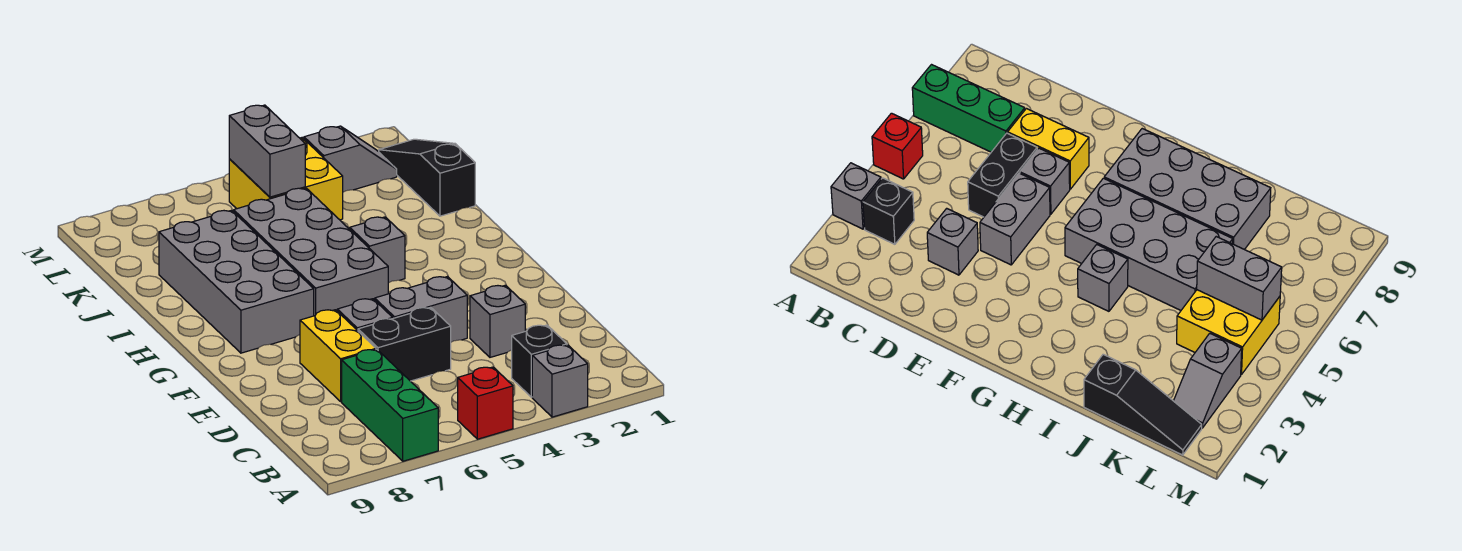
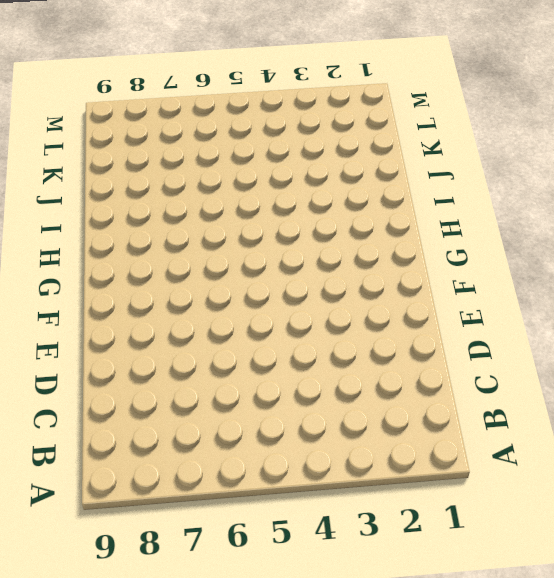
none -> grey 1x1 brick [532,345,588,417]
none -> red 1x1 brick [458,367,513,439]
none -> green 1x3 brick [342,349,438,461]

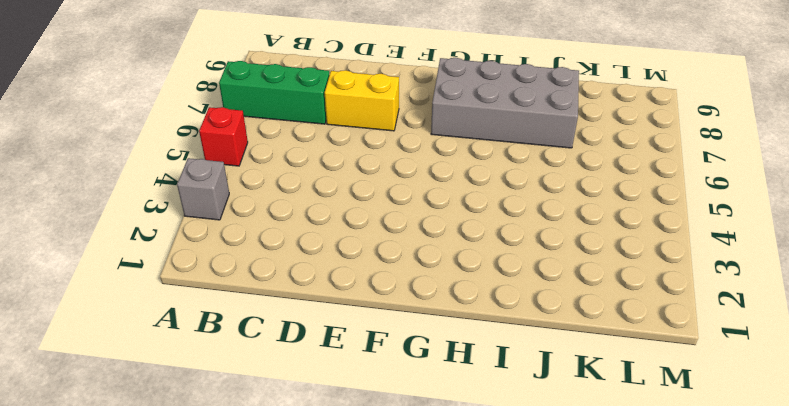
none -> black 1x1 brick [512,325,567,397]
none -> grey 1x1 brick [470,285,525,357]
none -> black 1x2 brick [358,307,451,381]

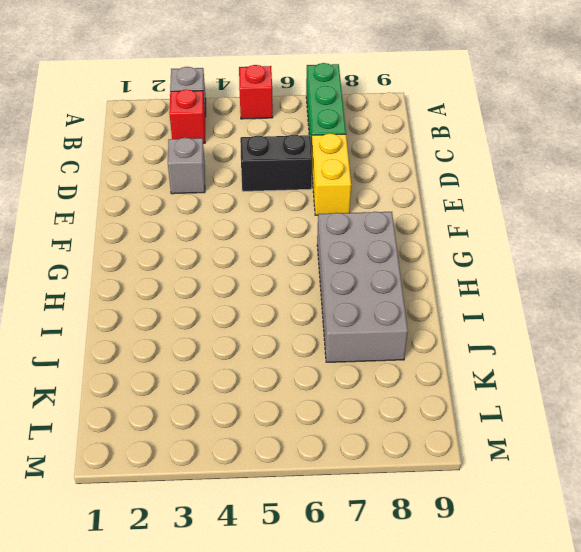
red 1x1 brick [169,89,205,143] -> black 1x1 brick [512,325,567,397]
none -> grey 1x2 brick [375,277,467,342]
none -> grey 1x1 brick [337,299,393,331]
none -> grey 2x4 brick [234,188,388,316]

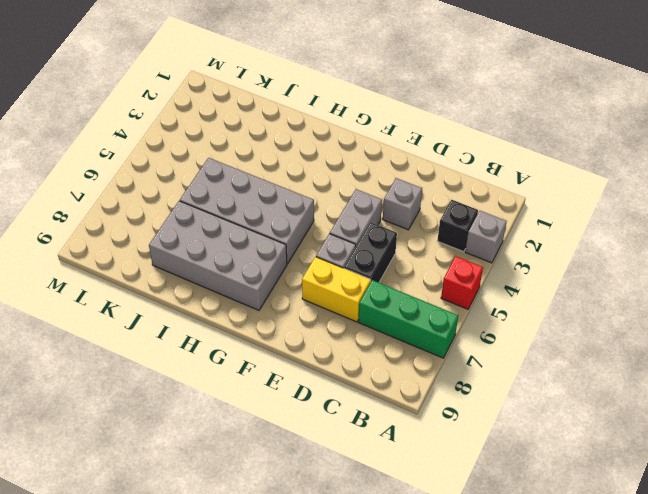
none -> grey 1x1 brick [350,217,405,283]
none -> black 1x3 slope [379,139,475,216]
none -> yellow 2x2 brick [229,138,343,220]

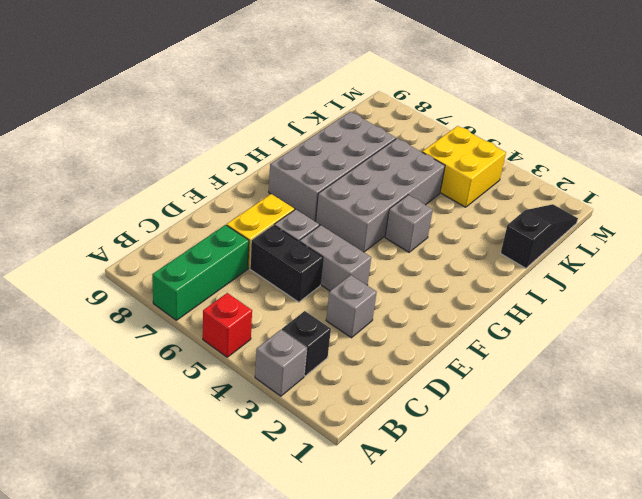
none -> grey 1x2 slope [304,126,397,192]
none -> grey 1x2 brick [229,105,305,197]

